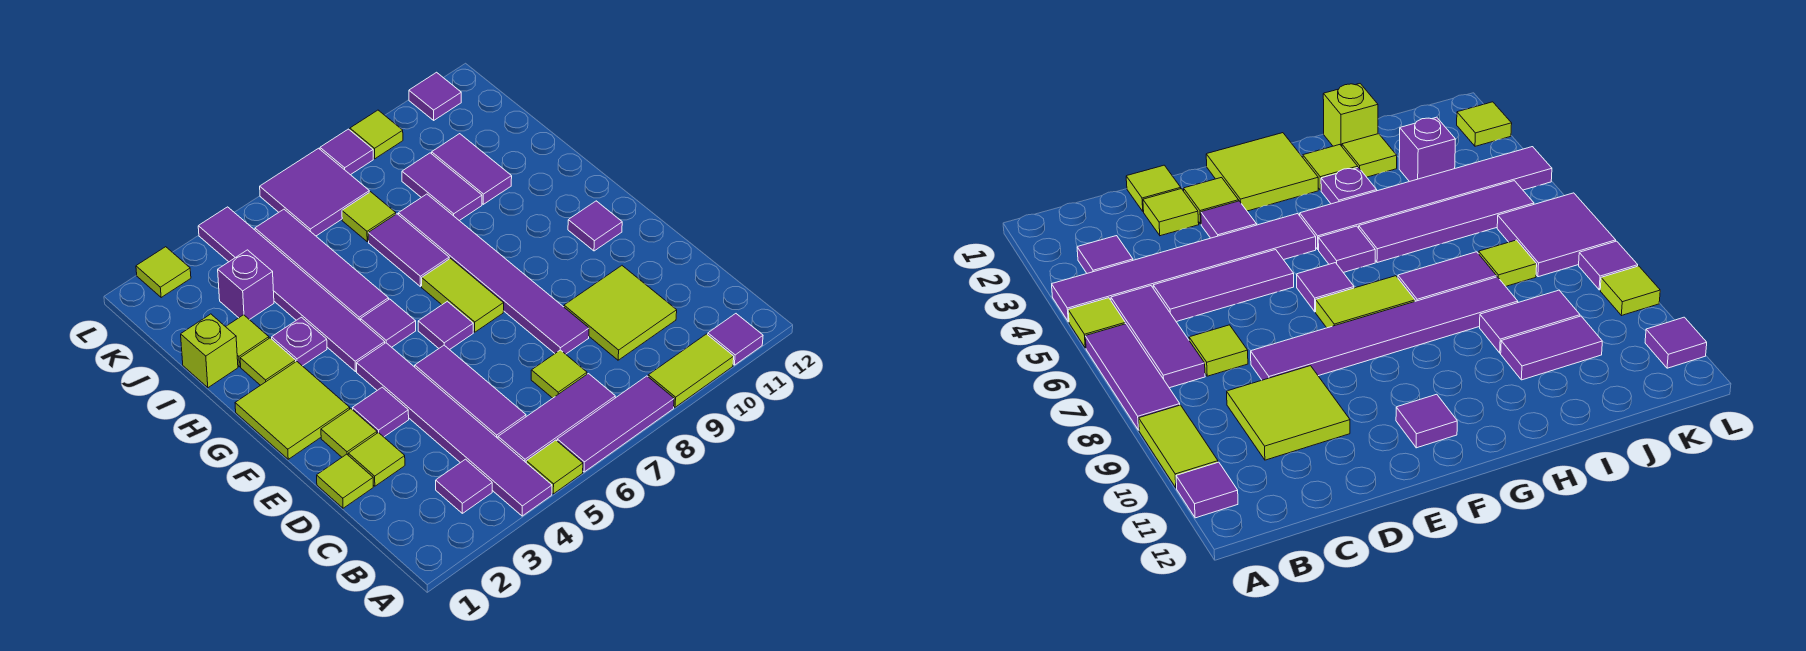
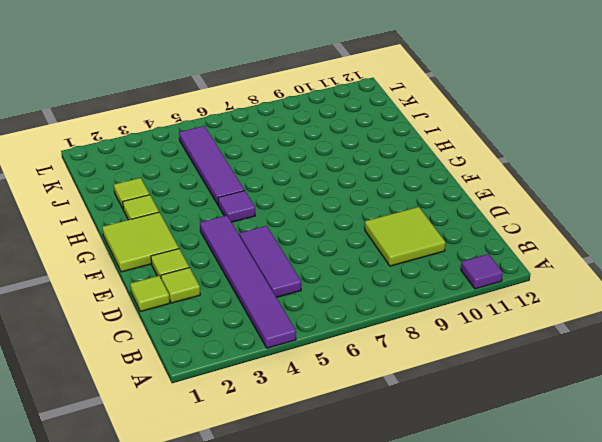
none -> lime 1x1 tile [526,440,583,494]
none -> purple 1x3 tile [557,376,674,472]
none -> lime 1x2 tile [648,334,734,407]
none -> purple 1x1 tile [436,459,492,513]

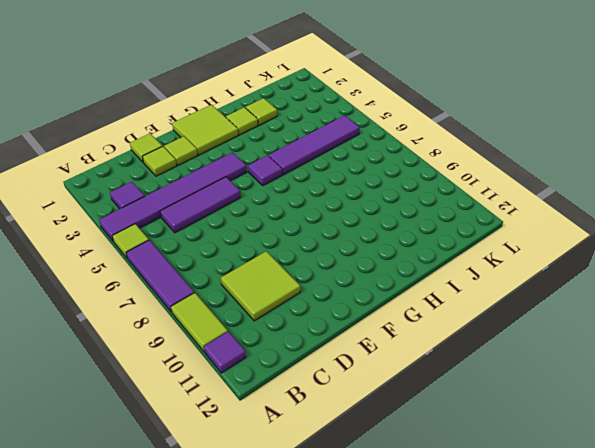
none -> purple 1x3 tile [498,374,615,462]
none -> lime 1x1 tile [531,350,587,398]
none -> purple 1x6 tile [398,194,589,354]
none -> purple 1x1 tile [353,387,409,437]

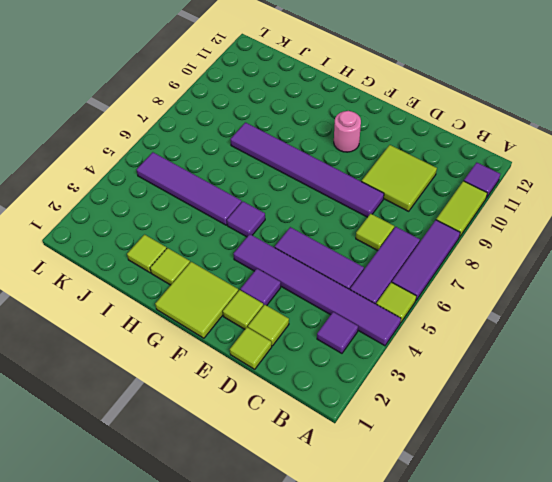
pink 1x1 round brick [334,111,361,152] -> none
none -> purple 1x1 tile [418,301,473,350]
none -> lime 1x2 tile [422,258,504,332]
none -> purple 1x1 tile [568,201,622,251]
none -> purple 1x6 tile [198,207,385,371]

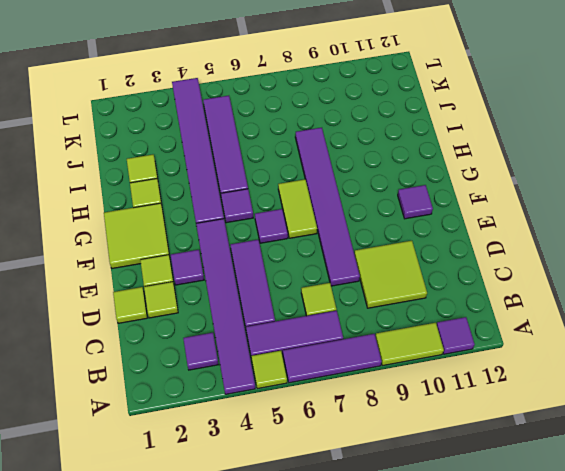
none -> purple 1x1 plate [272,317,327,366]
none -> purple 1x2 tile [368,214,449,287]
none -> lime 1x1 brick [181,314,238,388]
none -> purple 1x2 tile [402,153,482,221]

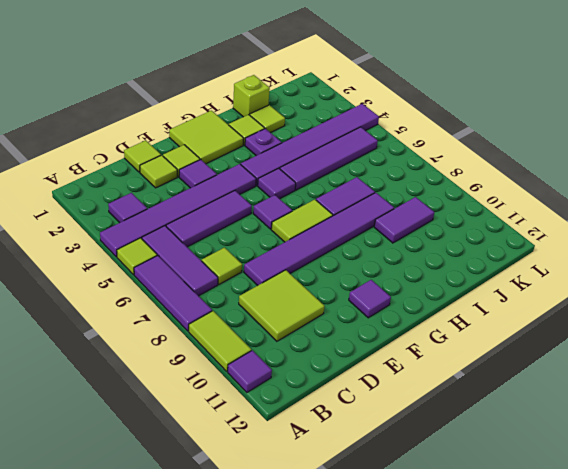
none -> purple 1x2 tile [432,134,512,204]
none -> purple 1x1 brick [218,250,274,320]
none -> lime 1x1 tile [342,192,396,242]
none -> purple 2x2 tile [260,148,369,236]

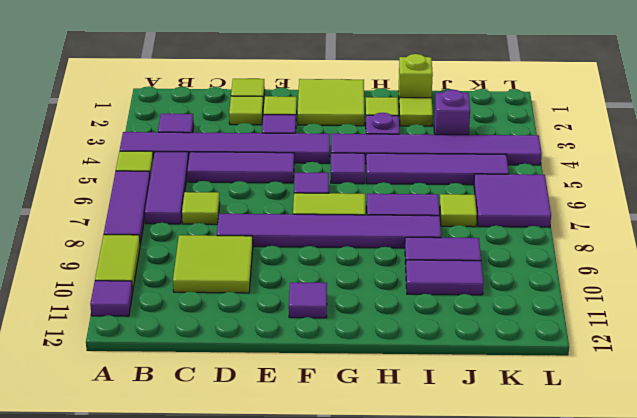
none -> lime 1x1 tile [136,247,191,297]
none -> purple 1x1 tile [320,129,373,175]
none -> lime 1x1 tile [350,110,403,159]
none -> purple 1x1 tile [409,72,461,120]

